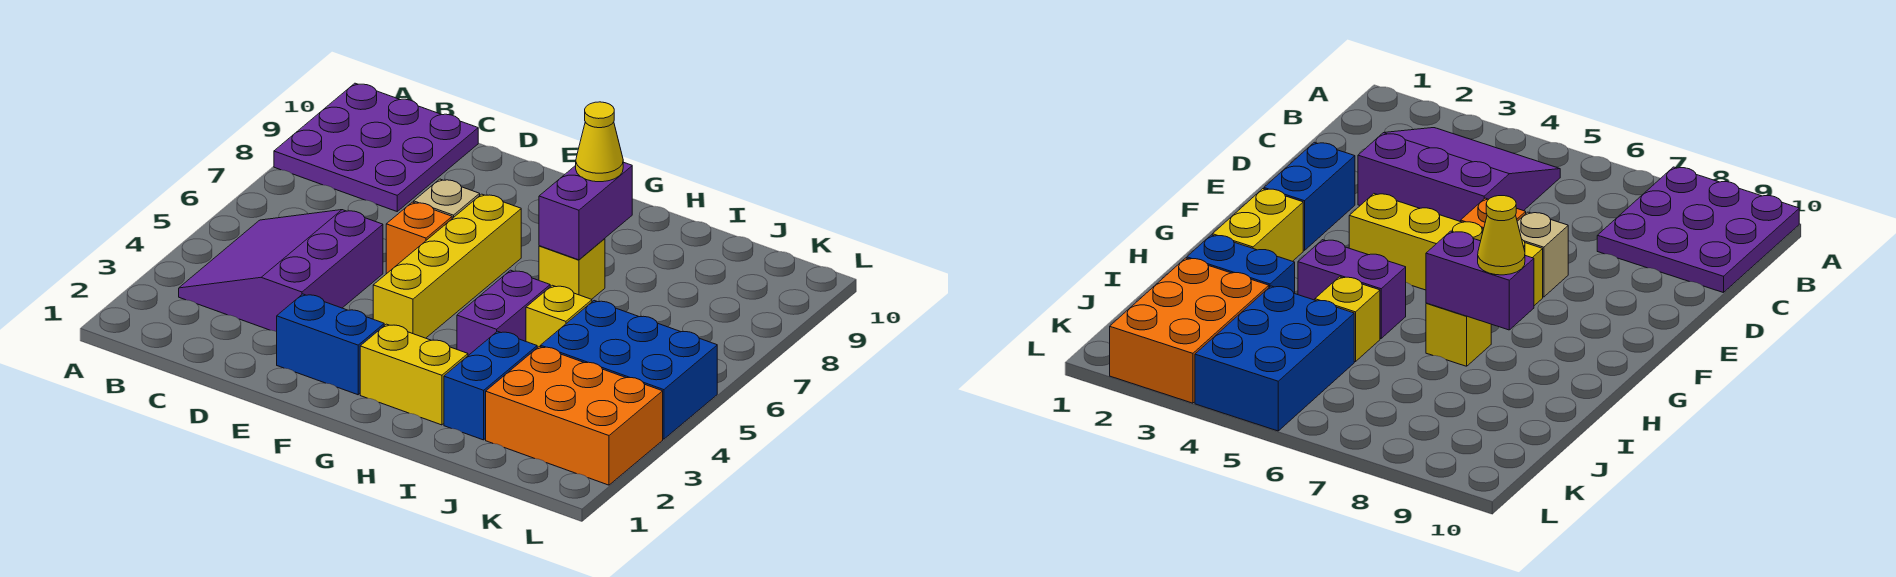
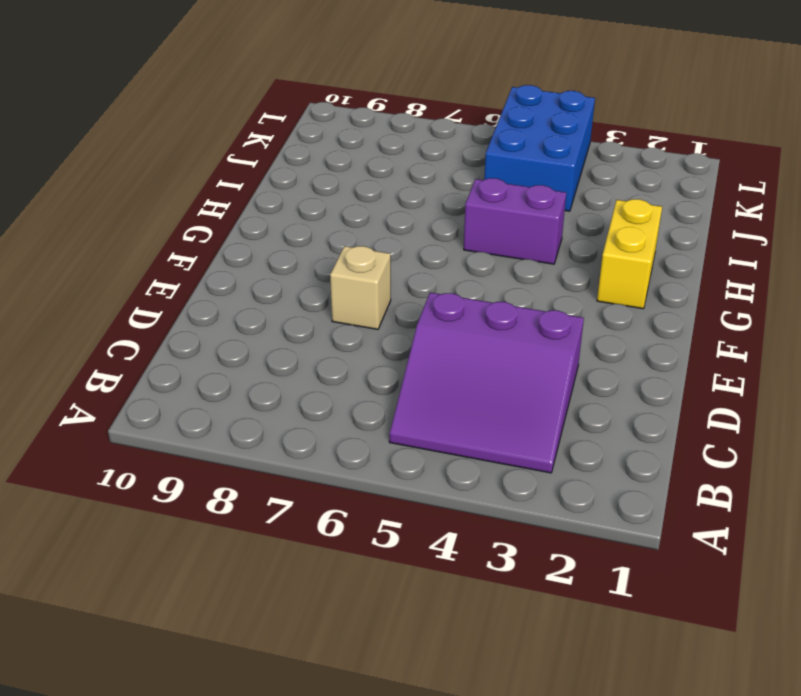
none -> purple 3x3 plate [274,83,478,211]
none -> blue 1x2 brick [277,294,384,395]
none -> orange 1x1 brick [386,202,452,274]

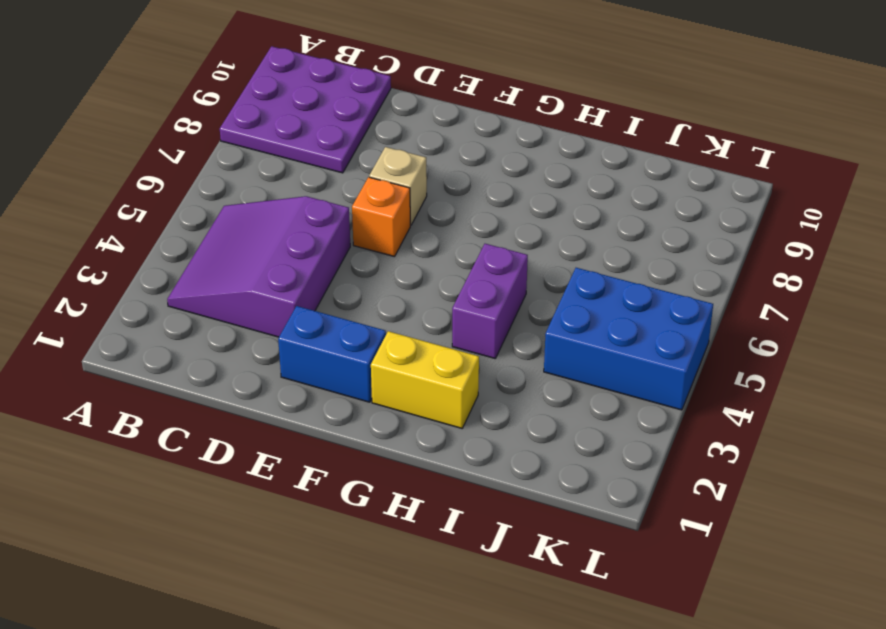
none -> yellow 1x4 brick [373,194,521,338]
none -> yellow 1x1 brick [539,239,605,299]
none -> blue 1x2 brick [444,331,537,440]

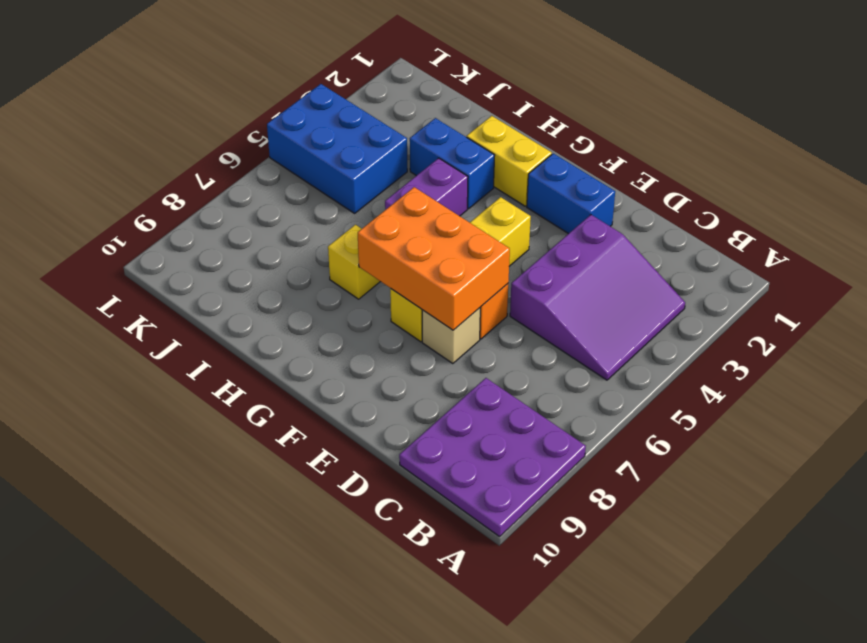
orange 2x3 brick [358,187,510,330] -> orange 2x3 brick moved to [486,346,663,485]
blue 1x2 brick [410,118,495,209] -> blue 1x2 brick turned to [444,331,537,440]
none -> yellow 1x1 brick [526,285,592,348]
none -> purple 1x2 brick [539,162,632,260]
none -> yellow 1x1 cone [576,102,623,182]

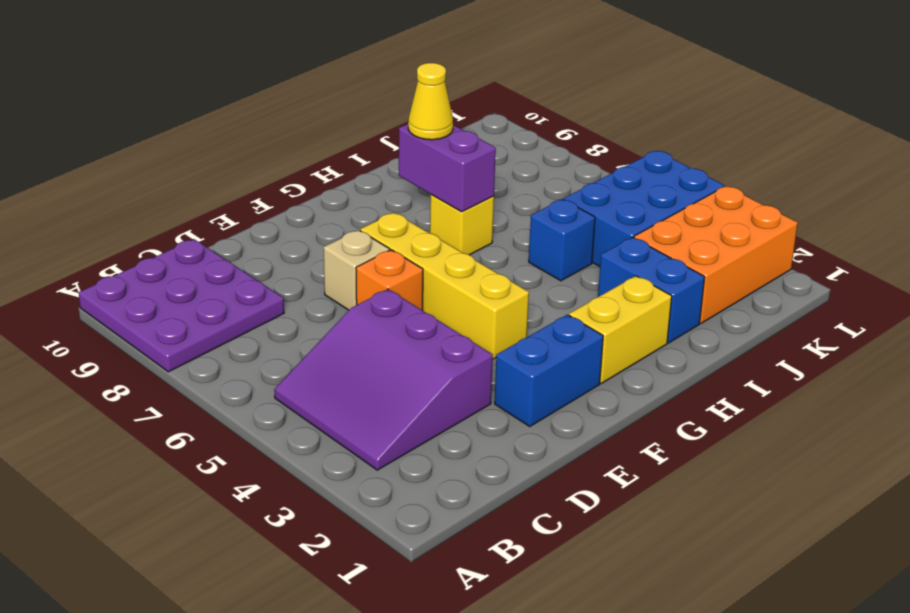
blue 1x1 brick [529,199,595,281] -> yellow 1x1 brick [526,285,592,348]
none -> purple 1x2 brick [457,270,550,355]

